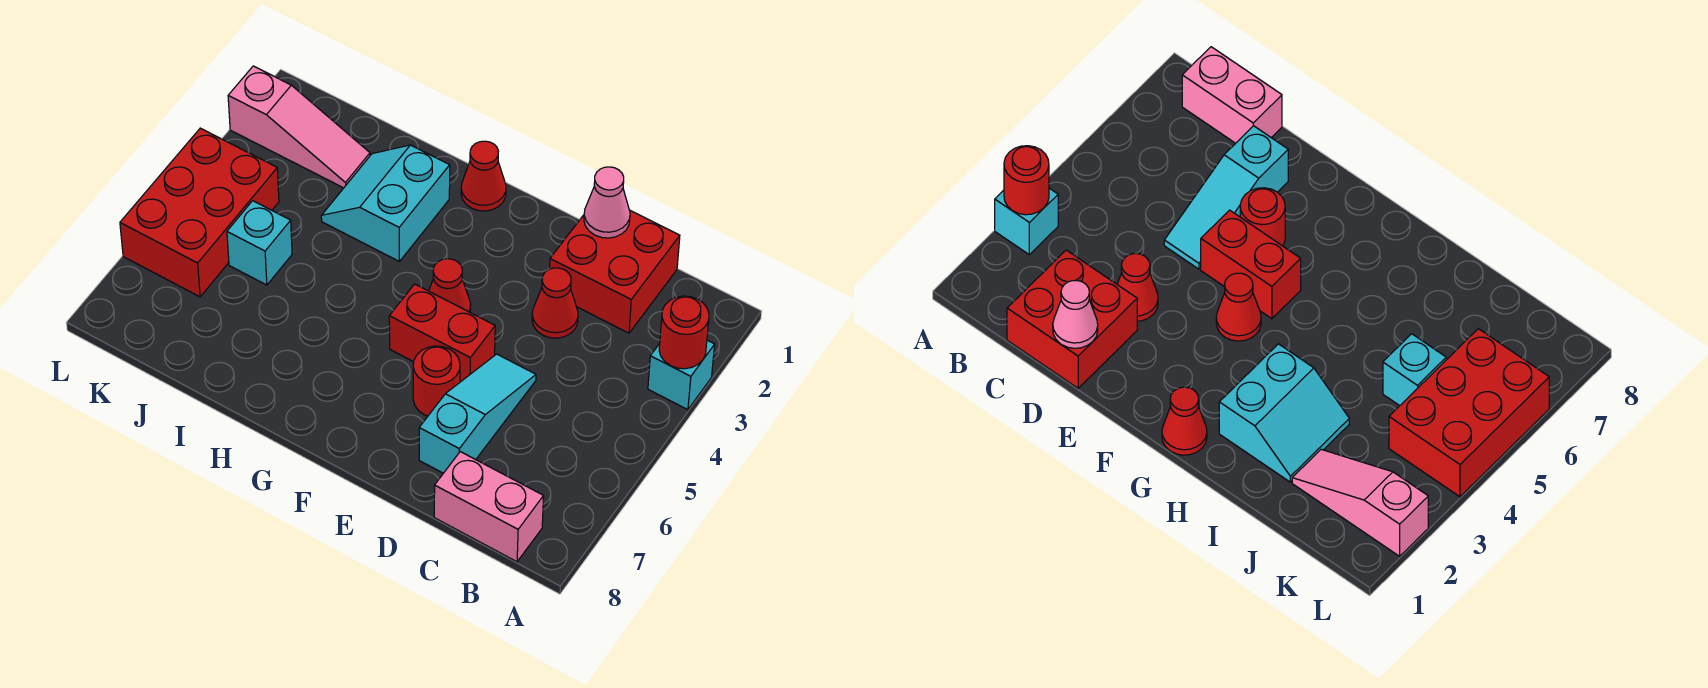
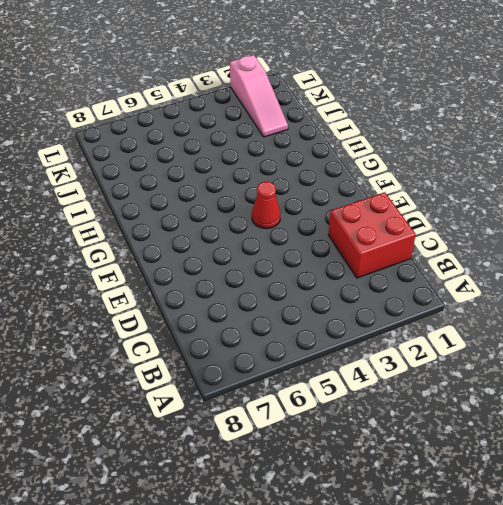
none -> cyan 1x1 brick [648,340,715,410]
none -> pink 1x2 brick [434,452,544,562]
none -> red 1x1 cone [532,268,578,338]

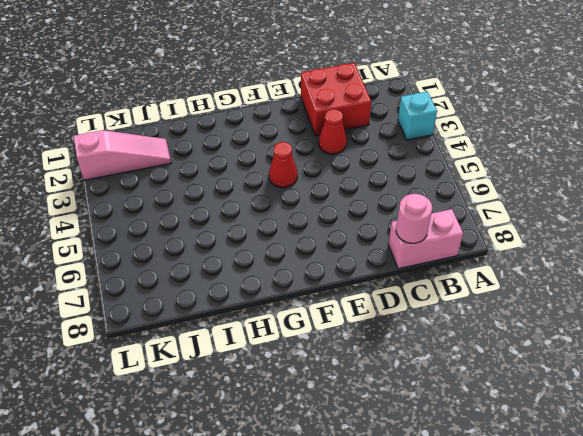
pink 1x1 round brick [396,194,432,243] -> none
none -> cyan 1x3 slope [419,354,536,473]
none -> red 1x2 brick [389,284,495,382]
none -> red 1x1 round brick [413,346,460,416]

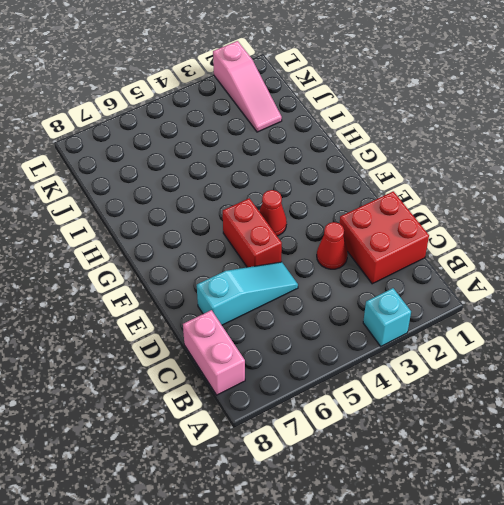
none -> red 1x1 round brick [413,346,460,416]
none -> red 1x1 cone [461,141,506,211]
none -> cyan 2x2 slope [321,145,450,262]

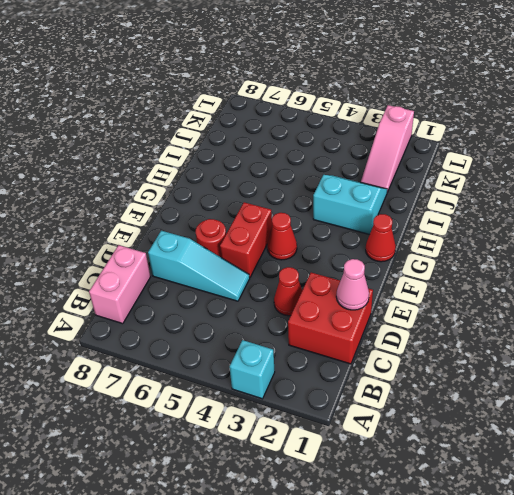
none -> cyan 1x1 brick [227,201,292,285]
none -> red 2x3 brick [120,128,279,297]
none -> red 1x1 round brick [659,296,709,369]

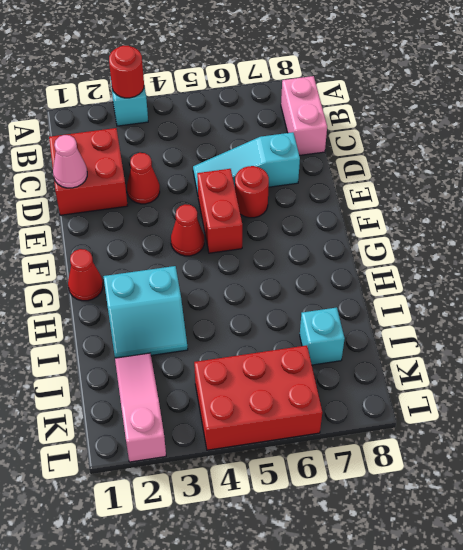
cyan 1x1 brick [300,307,345,365] -> cyan 1x1 brick moved to [227,201,292,285]

